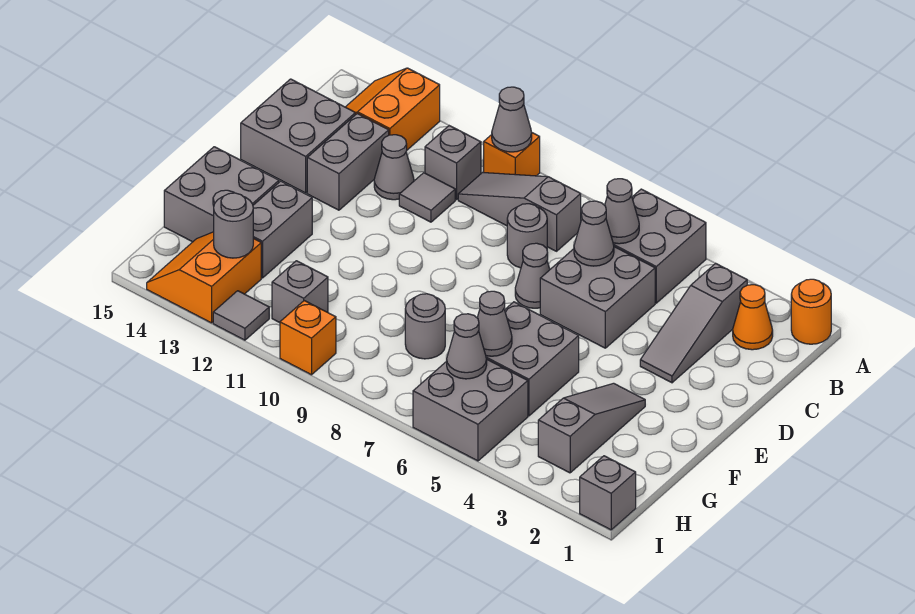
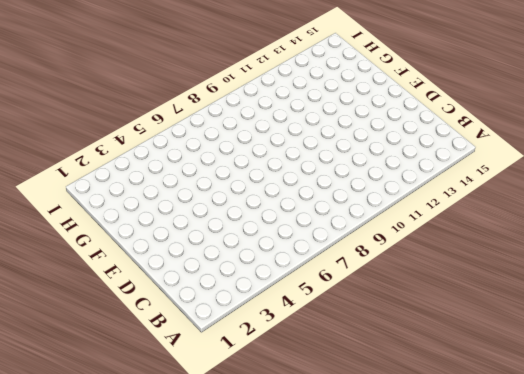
none -> orange 1x1 round brick [791,279,831,344]
none -> grey 2x2 brick [613,189,706,303]
none -> orange 1x1 brick [484,133,540,176]
none -> orange 2x2 slope [346,68,440,150]

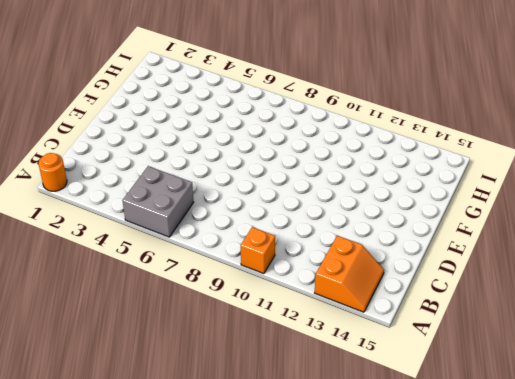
none -> orange 1x1 cone [733,285,773,350]
none -> grey 1x3 slope [640,263,747,383]
none -> grey 1x3 slope [458,172,581,251]
none -> grey 1x1 brick [425,126,481,200]

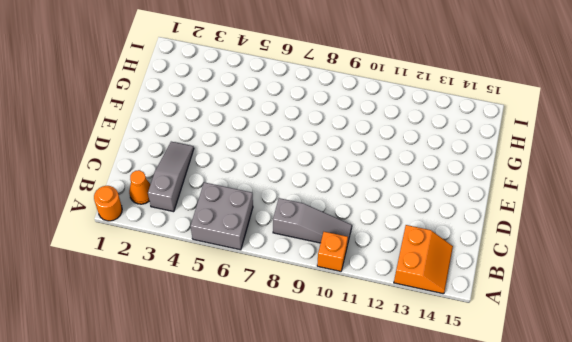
none -> grey 1x1 brick [425,126,481,200]
none -> grey 2x2 brick [540,247,655,348]
none -> grey 1x1 round brick [507,204,547,268]
none -> grey 1x1 tile [399,173,455,222]

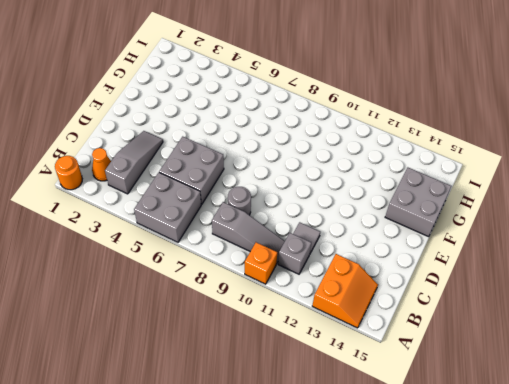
none -> grey 1x1 cone [374,135,414,200]
none -> grey 1x2 brick [307,114,389,210]
none -> grey 2x2 brick [241,79,355,193]
none -> grey 1x1 cone [515,243,550,308]

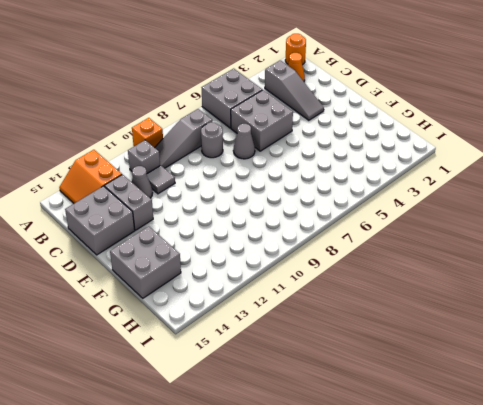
none -> grey 1x3 slope [538,383,645,473]
none -> grey 2x2 brick [486,302,579,416]
none -> grey 1x2 brick [253,181,312,278]
none -> grey 1x1 round brick [405,294,445,359]

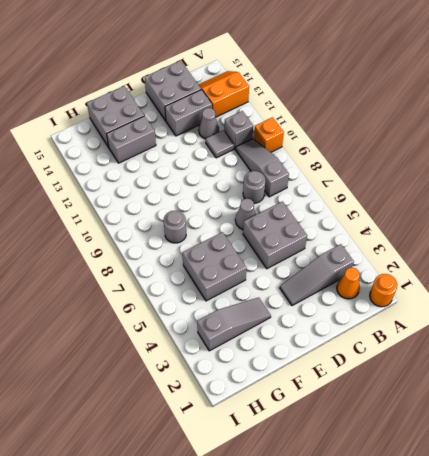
none -> grey 2x2 brick [613,189,706,303]
none -> grey 2x2 brick [413,359,528,461]
none -> grey 1x1 brick [272,261,328,323]
none -> orange 2x2 slope [147,232,261,323]

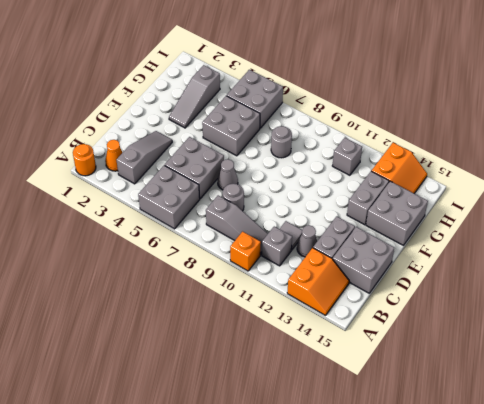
none -> grey 1x1 brick [580,456,636,530]
none -> orange 1x1 brick [280,301,336,375]
none -> grey 1x1 tile [213,291,269,340]
none -> grey 1x1 cone [492,87,532,152]

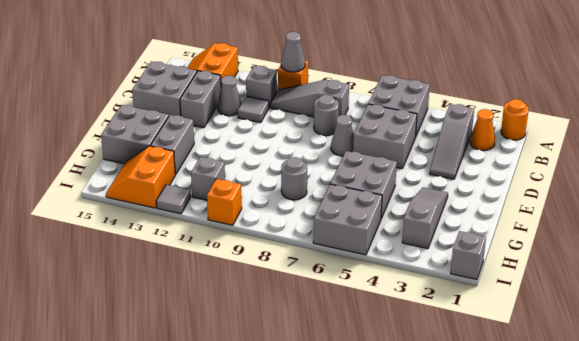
none -> grey 1x1 cone [605,179,639,244]
none -> grey 1x1 cone [574,201,614,266]
none -> grey 1x1 cone [477,291,512,356]
none -> grey 1x1 cone [447,314,487,379]

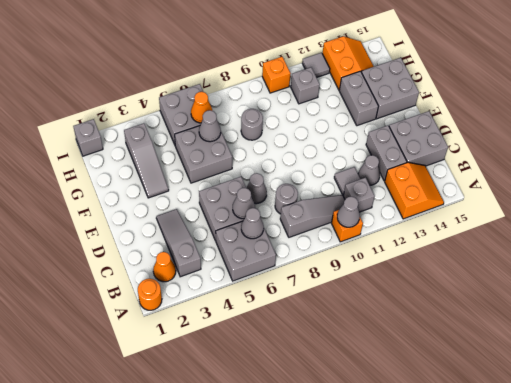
orange 1x1 cone [191,92,212,123] -> grey 1x1 cone [447,314,487,379]
none -> grey 1x1 round brick [214,193,253,258]

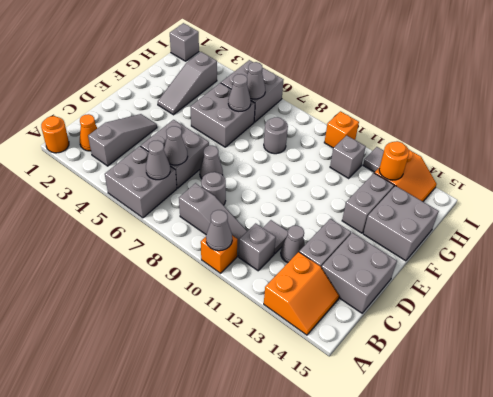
orange 1x1 round brick [379,141,409,180] -> grey 1x1 round brick [214,193,253,258]

